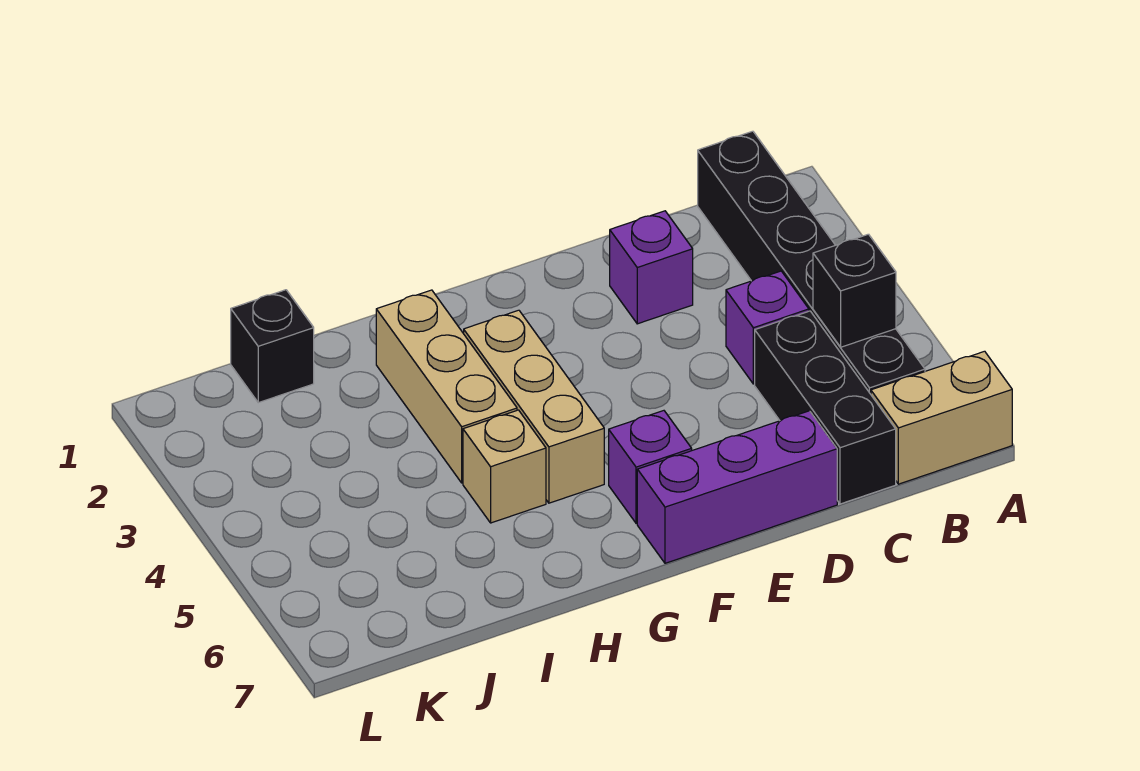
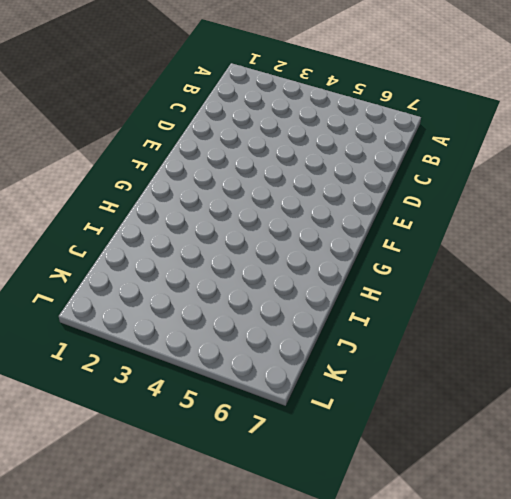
none -> tan 1x2 brick [871,351,1012,484]
none -> black 1x6 brick [698,131,925,394]
none -> purple 1x1 brick [726,271,809,384]

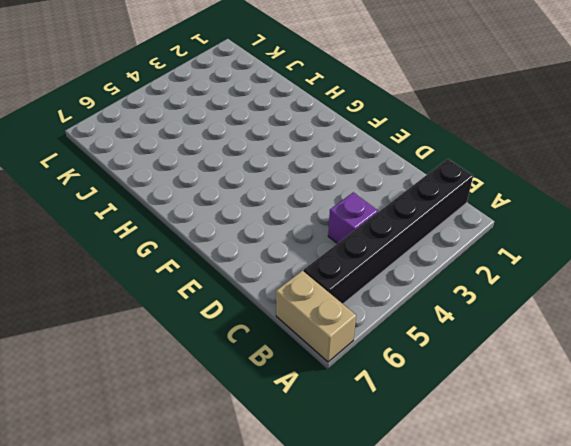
none -> black 1x3 brick [755,311,896,504]
none -> purple 1x1 brick [610,211,693,324]
none -> purple 1x3 brick [637,411,837,563]

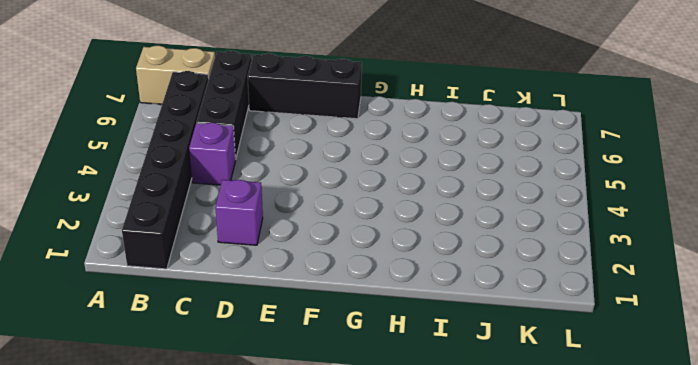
black 1x3 brick [248,53,362,119] -> purple 1x3 brick [637,411,837,563]
none -> purple 1x1 brick [609,411,692,523]
none -> tan 1x3 brick [464,310,604,503]
none -> tan 1x3 brick [376,290,517,483]

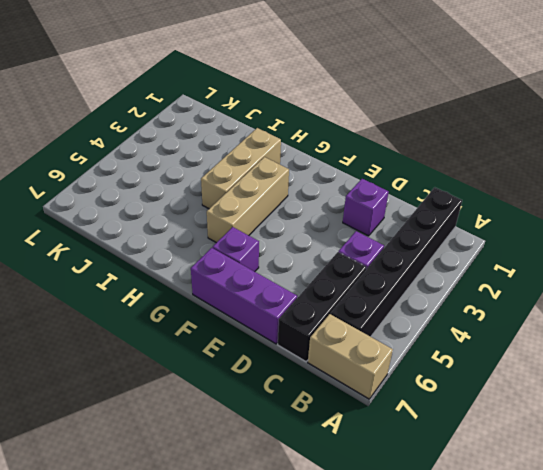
none -> tan 1x1 brick [463,410,546,523]
none -> black 1x1 brick [231,290,314,403]
none -> black 1x1 brick [813,234,896,347]

